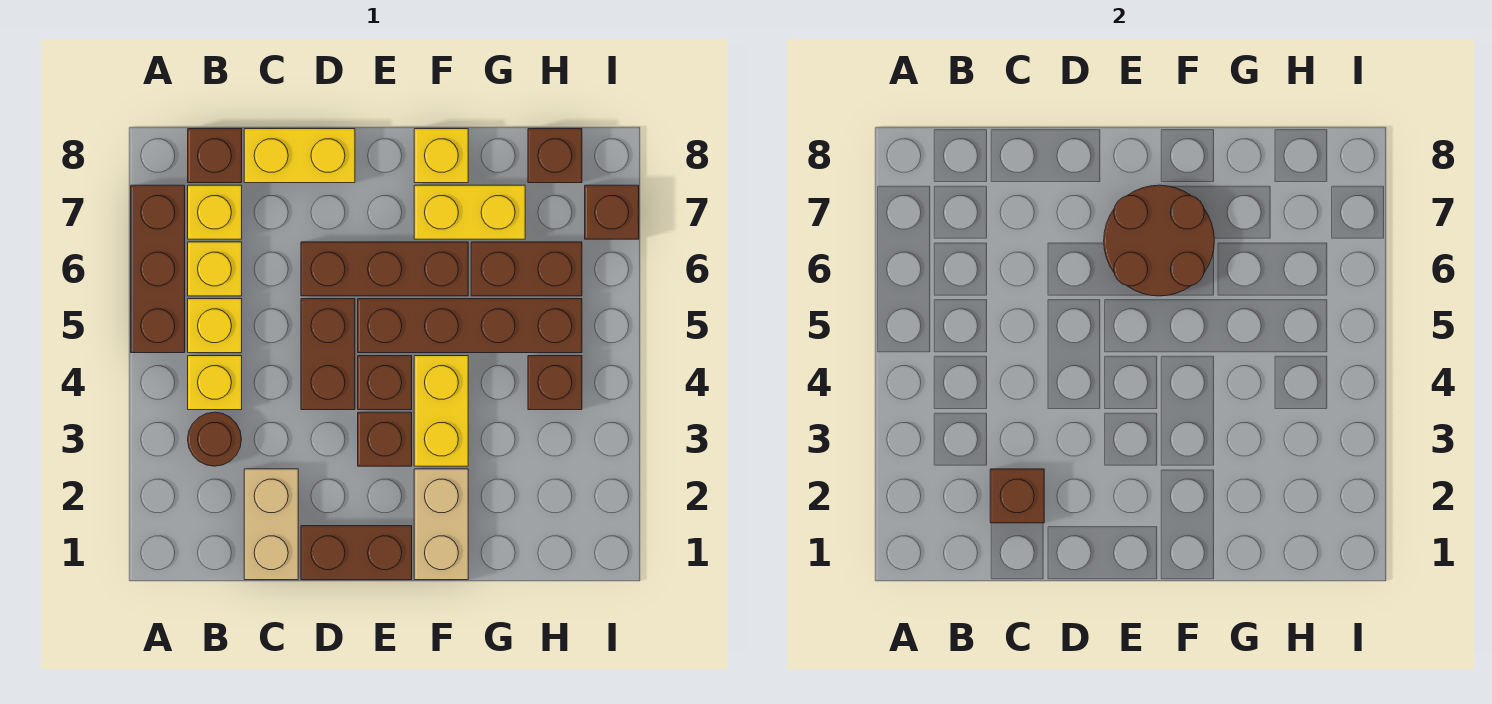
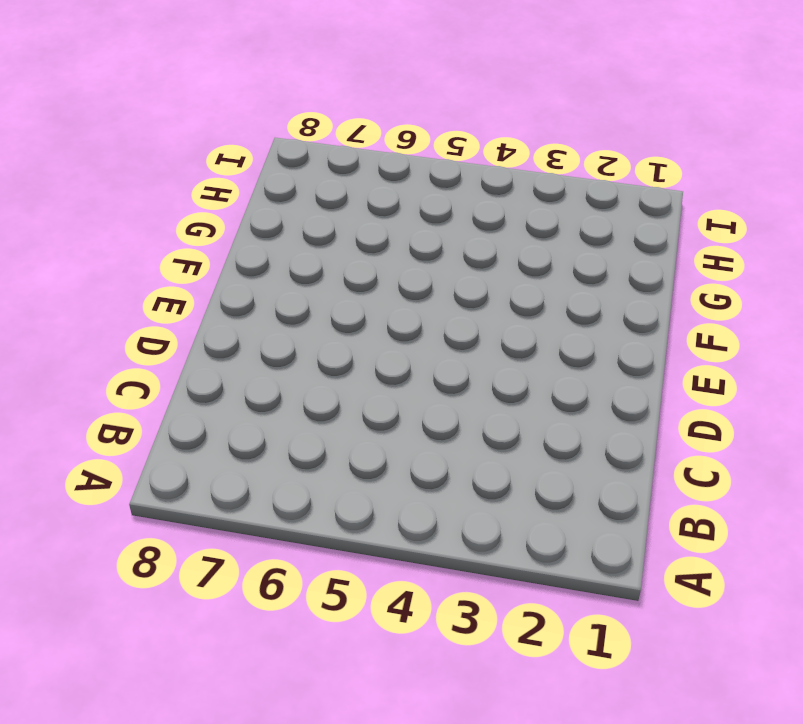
none -> brown 1x3 brick [131,185,185,353]
none -> brown 1x1 round brick [188,412,242,466]
none -> yellow 1x1 brick [188,356,242,410]

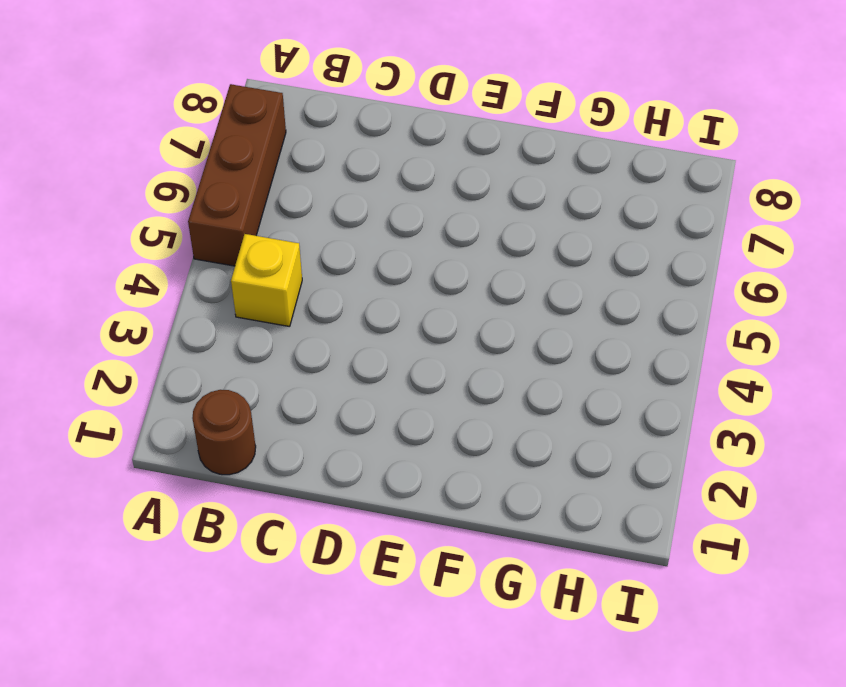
brown 1x1 round brick [192,390,256,475] -> brown 1x1 round brick moved to [188,412,242,466]
none -> yellow 1x1 brick [188,299,242,353]
none -> yellow 1x1 brick [188,242,242,296]
none -> yellow 1x1 brick [188,185,242,239]

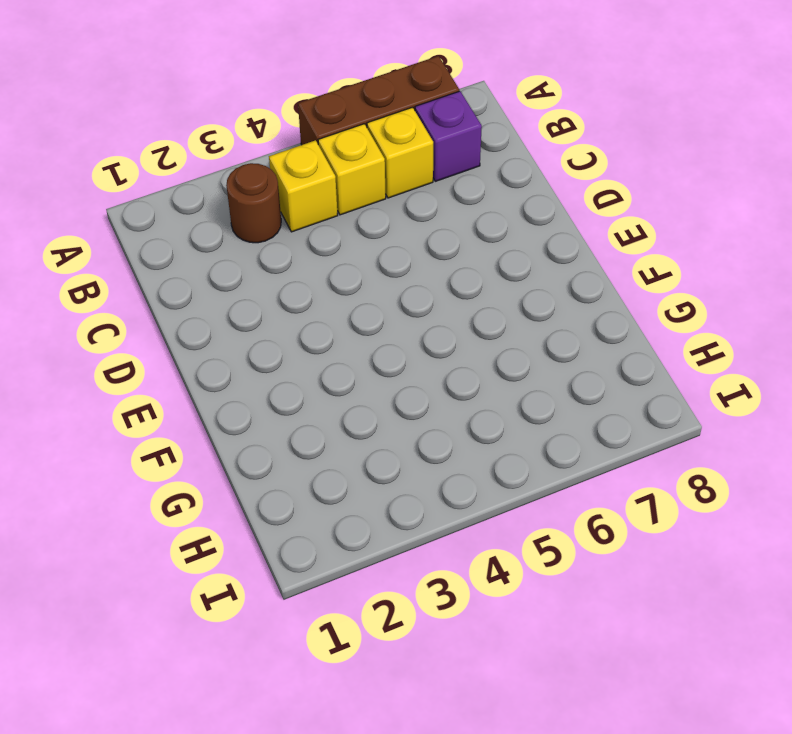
purple 1x1 brick [415,91,482,181] -> yellow 1x1 brick [188,185,242,239]
none -> brown 1x1 brick [188,129,242,183]
none -> tan 1x2 brick [244,469,298,580]
none -> yellow 1x2 brick [244,129,355,183]

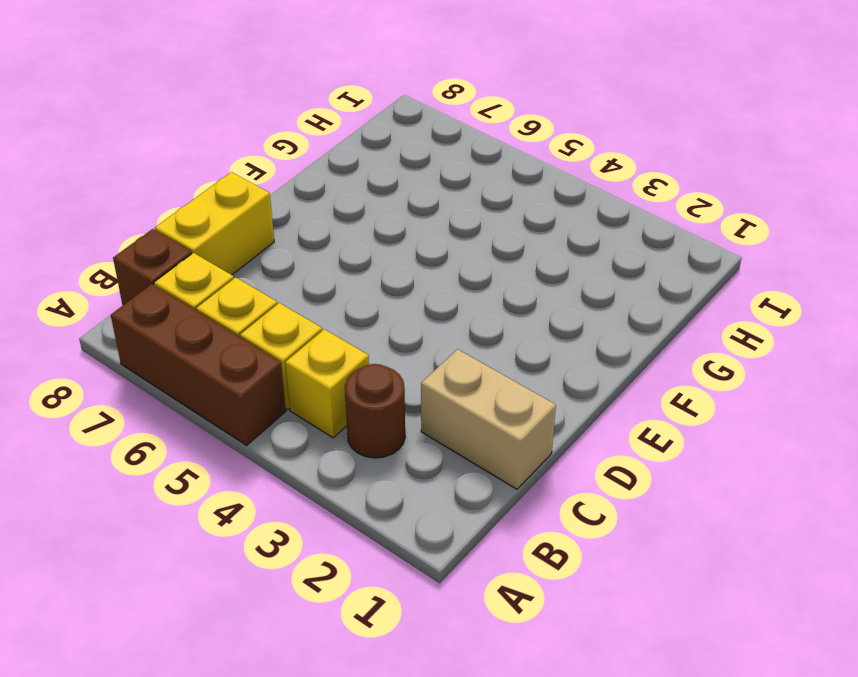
none -> brown 1x2 brick [301,526,412,580]
none -> brown 1x2 brick [301,299,355,410]
none -> brown 1x3 brick [301,242,468,296]

